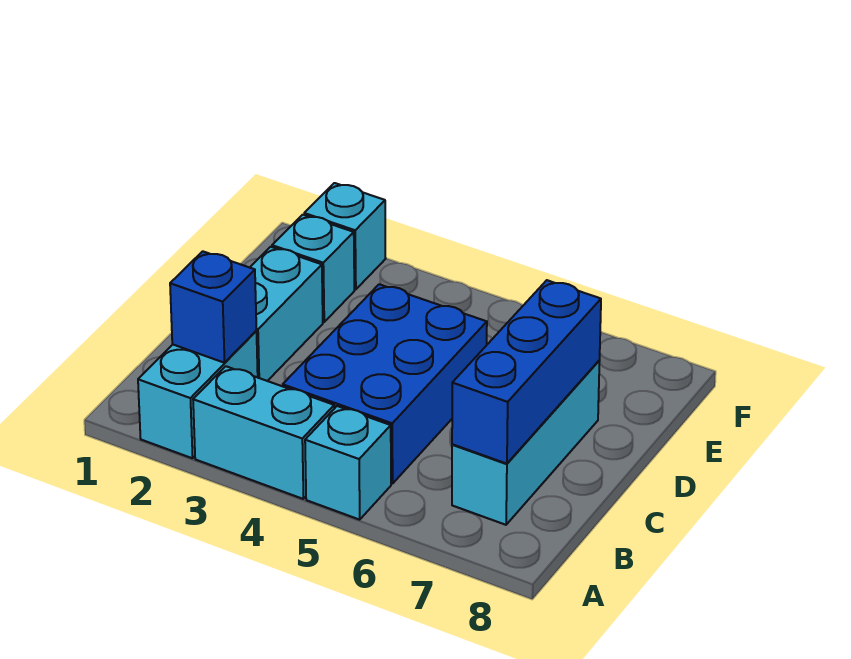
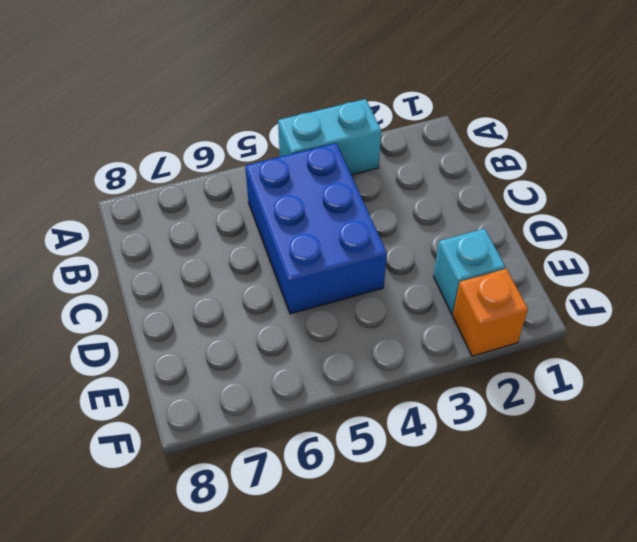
orange 1x1 brick [453,269,528,356] -> cyan 1x1 brick [304,183,386,290]
none -> cyan 1x2 brick [138,331,258,458]
none -> cyan 1x1 brick [305,406,391,520]

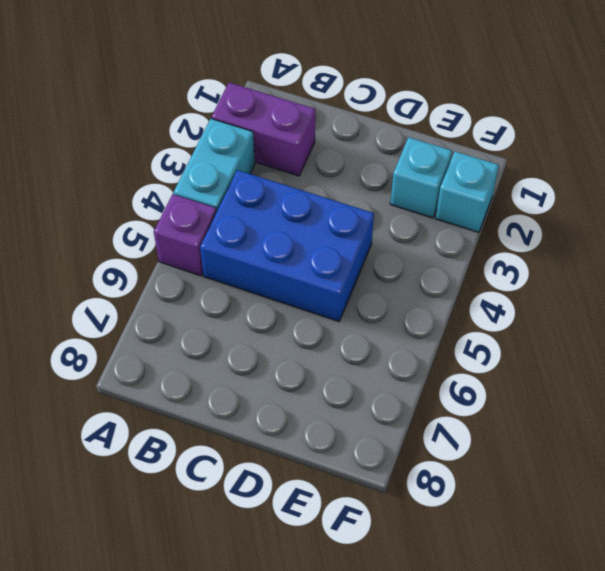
purple 1x2 brick [212,83,315,176] -> cyan 1x2 brick [138,331,258,458]
purple 1x1 brick [154,194,217,276] -> cyan 1x1 brick [305,406,391,520]
none -> cyan 1x3 brick [452,361,600,525]
none -> cyan 1x2 brick [250,247,323,381]

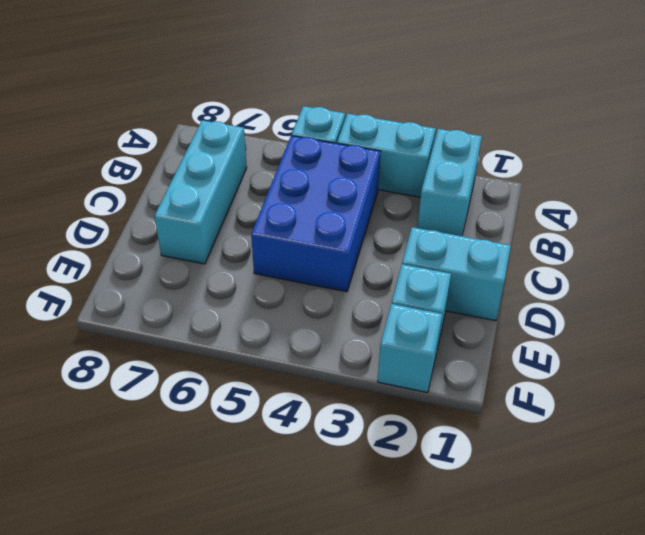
cyan 1x2 brick [402,227,511,321] -> cyan 1x2 brick turned to [250,247,323,381]
none -> blue 1x1 brick [170,251,256,363]
none -> blue 1x3 brick [452,280,601,464]

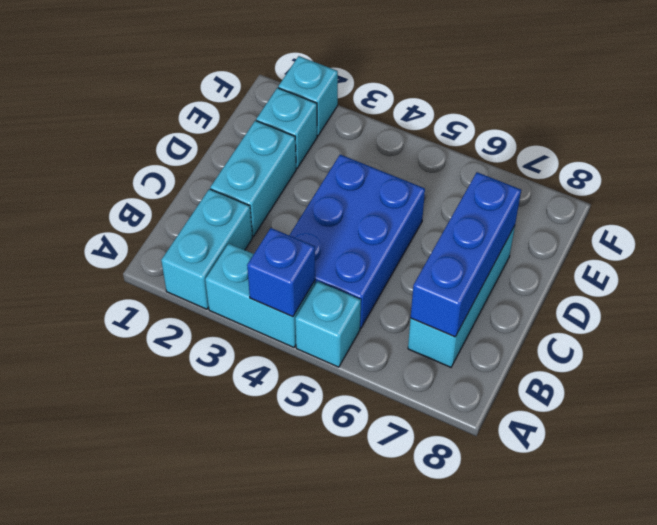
blue 1x1 brick [247,228,315,317] -> blue 1x1 brick moved to [170,251,256,363]

